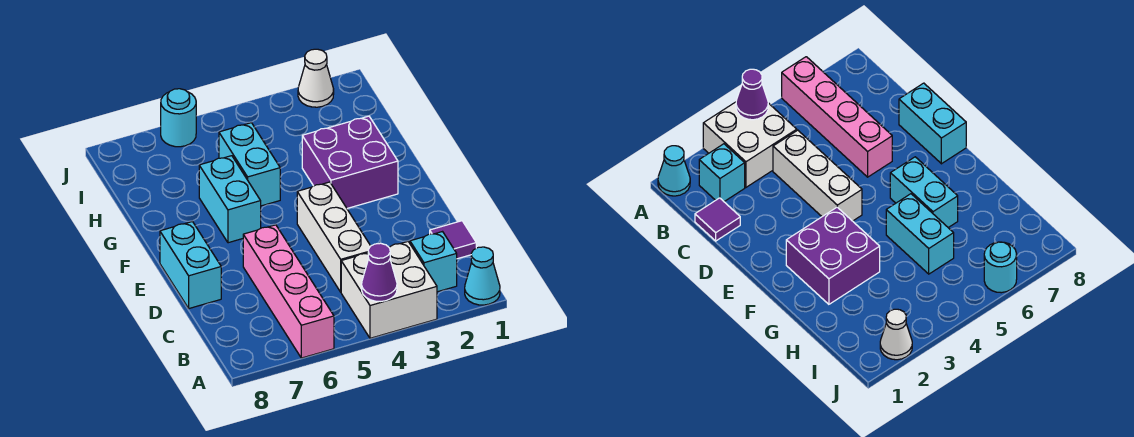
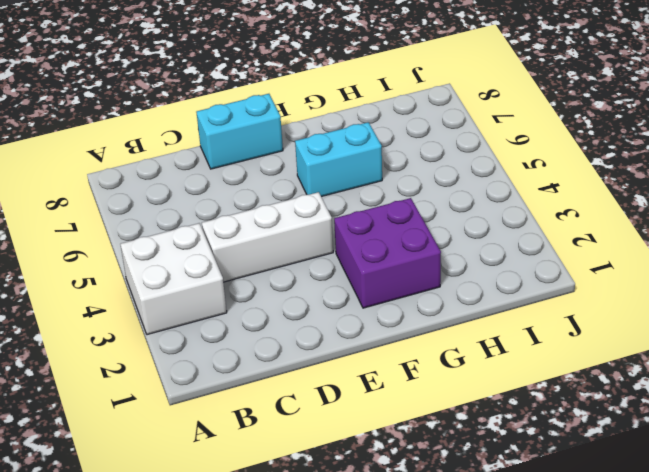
none -> cyan 1x1 cone [465,247,500,305]
none -> pink 1x4 brick [243,225,334,358]
none -> cyan 1x1 brick [410,232,457,292]

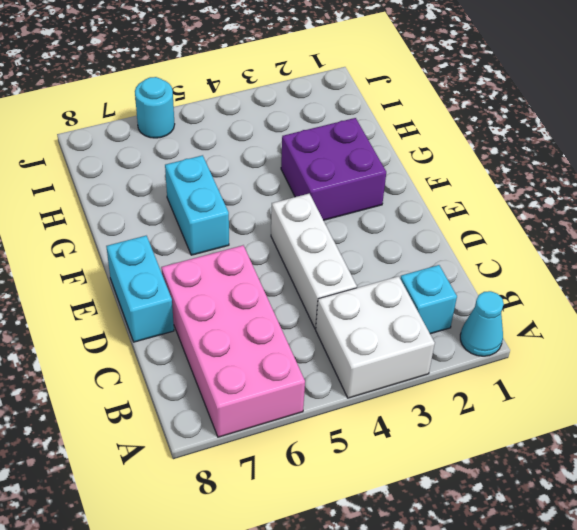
pink 2x4 brick [161,245,305,437] -> pink 1x4 brick [243,225,334,358]
none -> purple 1x1 tile [430,221,476,259]
none -> cyan 1x2 brick [219,123,280,206]
none -> white 1x1 cone [298,49,334,107]

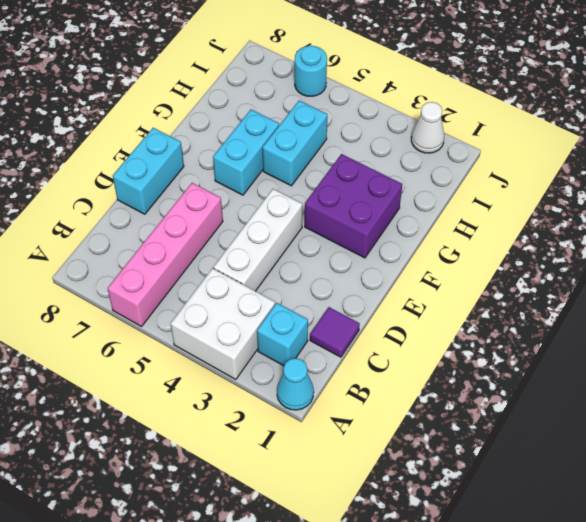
none -> purple 1x1 cone [362,243,397,301]

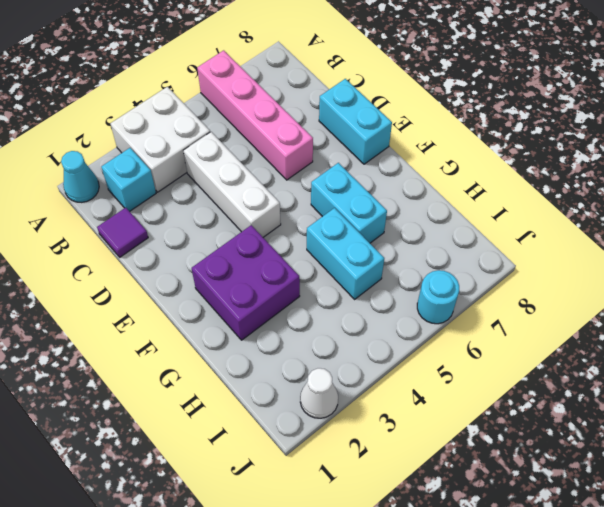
none -> purple 1x1 cone [362,243,397,301]

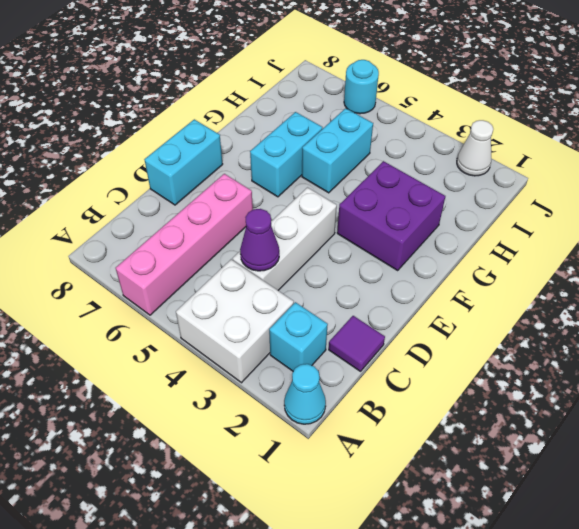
purple 1x1 cone [240,209,279,271] -> purple 1x1 cone moved to [362,243,397,301]

